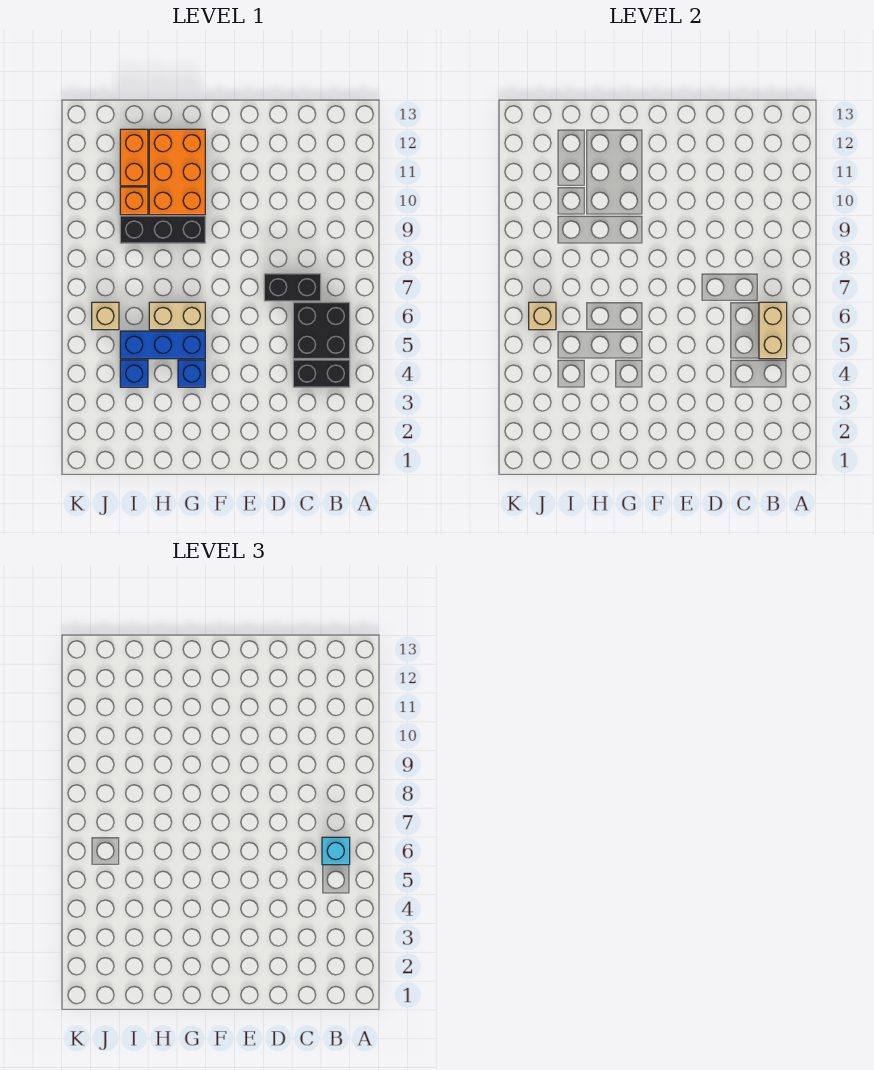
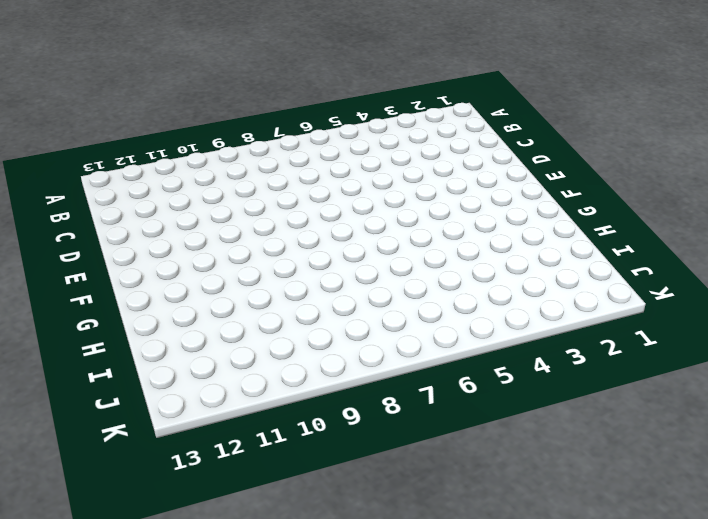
none -> black 1x2 brick [293,360,350,387]
none -> black 2x2 brick [293,302,350,359]
none -> black 1x2 brick [264,274,321,301]

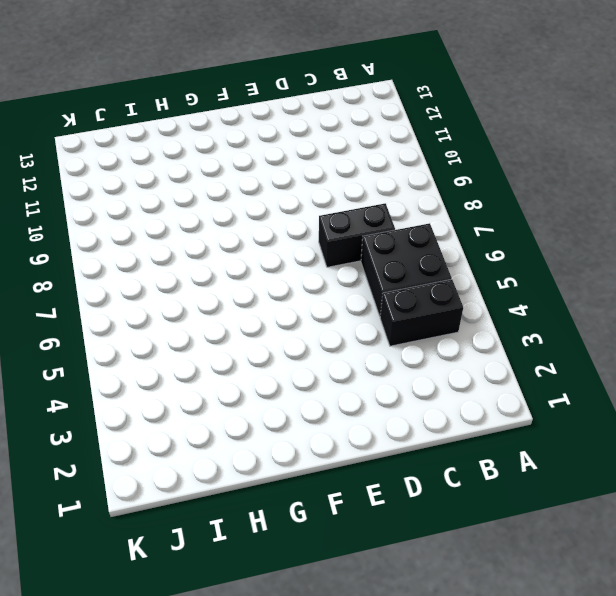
none -> blue 1x1 brick [178,360,205,387]
none -> blue 1x3 brick [120,331,205,359]
none -> tan 1x2 brick [149,302,205,330]

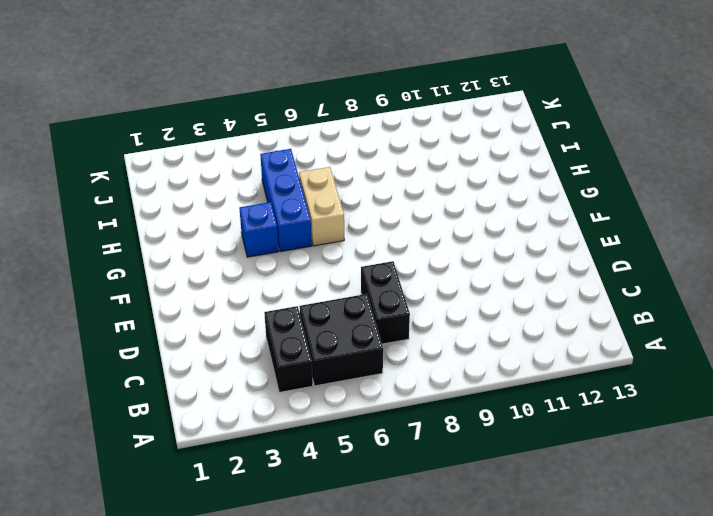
none -> black 1x3 brick [120,216,205,243]
none -> orange 2x3 brick [149,129,205,215]
none -> blue 1x1 brick [120,360,148,387]

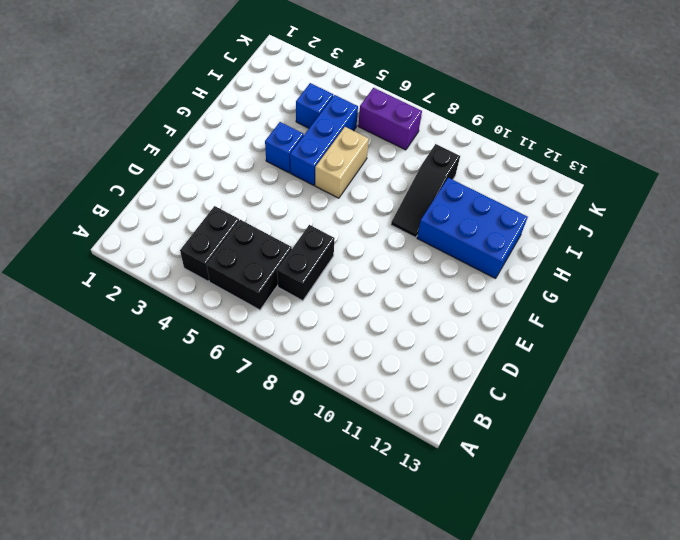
black 1x3 slope [391,144,460,238] -> black 1x3 brick [120,216,205,243]
blue 2x3 brick [417,178,528,278] -> orange 2x3 brick [149,129,205,215]
purple 1x2 brick [358,88,422,150] -> tan 1x1 brick [92,302,119,330]
none -> orange 1x1 brick [120,187,148,215]
none -> orange 1x2 brick [120,129,148,186]
none -> tan 1x2 brick [759,302,787,359]

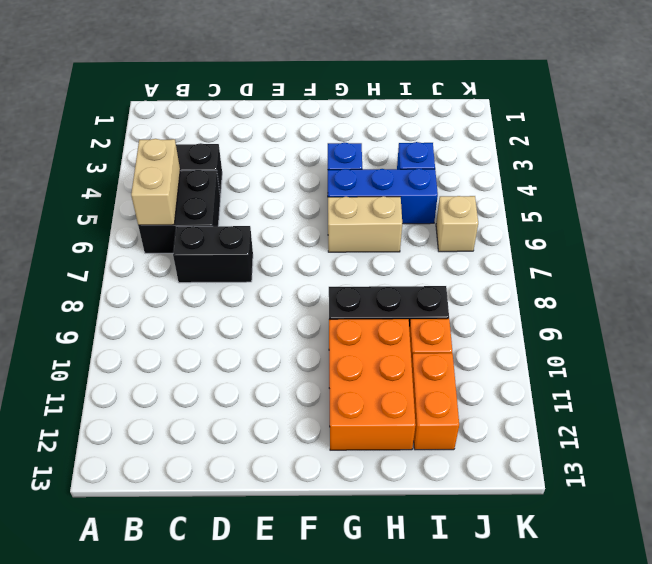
none -> tan 1x1 brick [529,302,556,330]
none -> cyan 1x1 brick [322,837,350,865]

